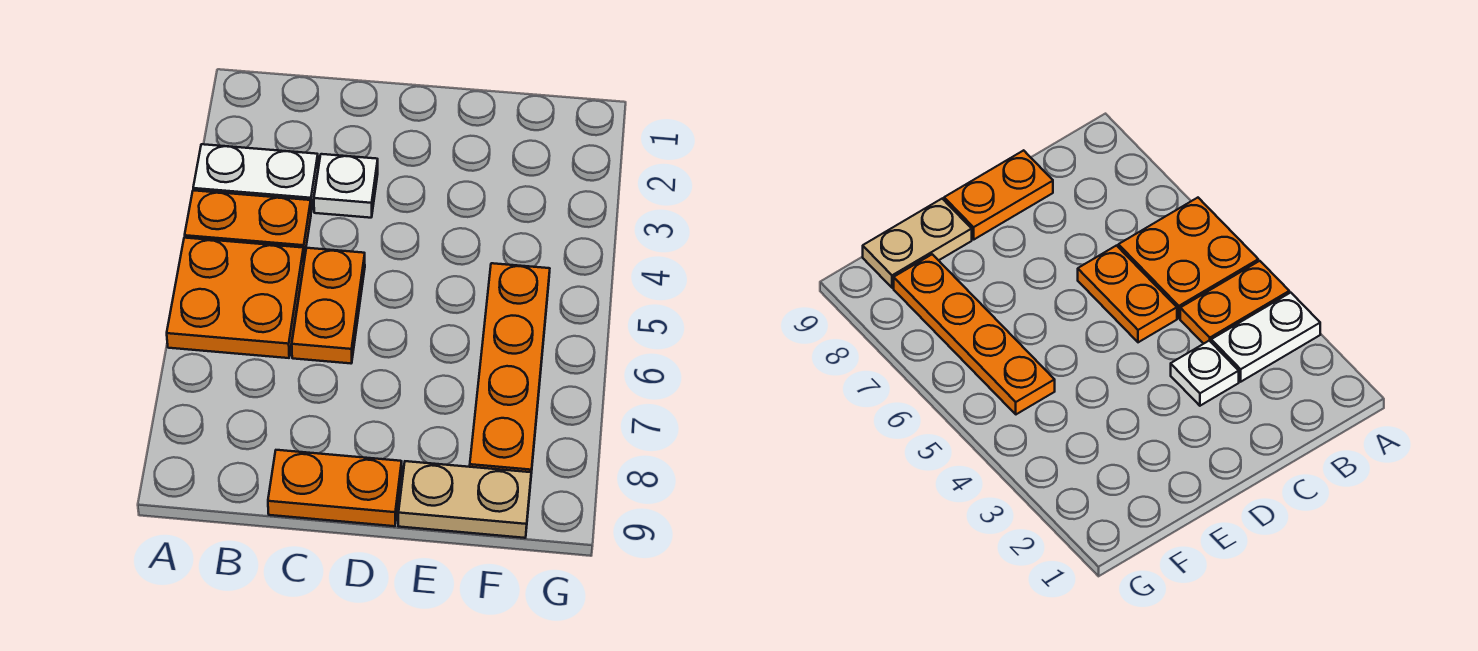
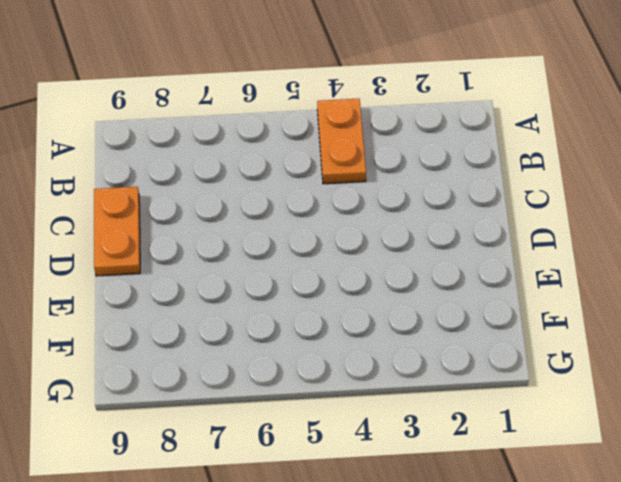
none -> white 1x2 plate [193,144,318,212]
none -> orange 2x2 plate [167,238,304,358]

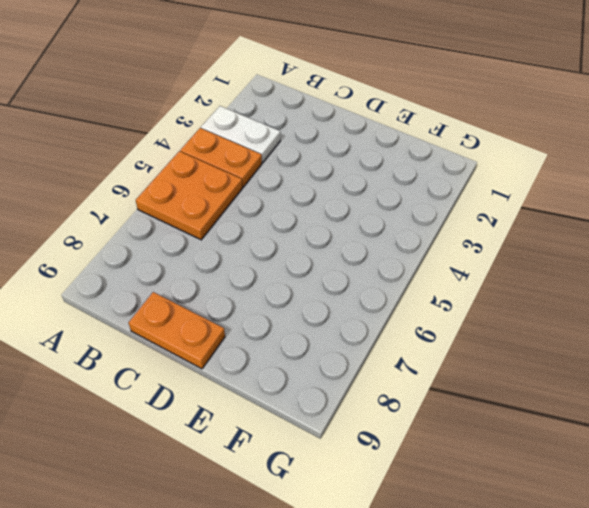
none -> white 1x1 plate [314,154,378,218]
none -> orange 1x2 plate [292,248,365,363]

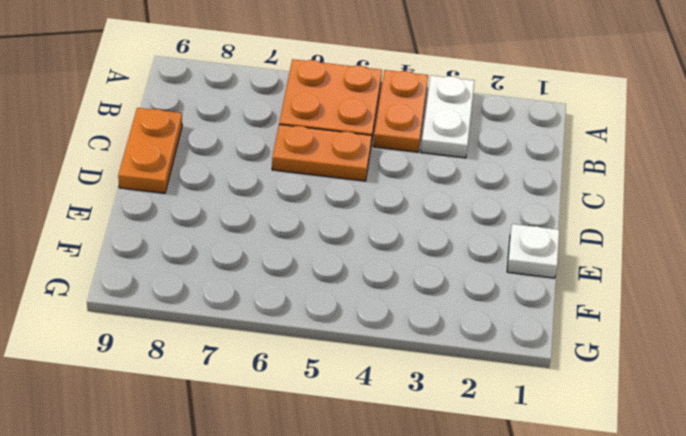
white 1x1 plate [507,224,559,278] -> white 1x1 plate moved to [314,154,378,218]
none -> tan 1x2 plate [398,461,531,538]
none -> orange 1x4 plate [470,263,550,473]

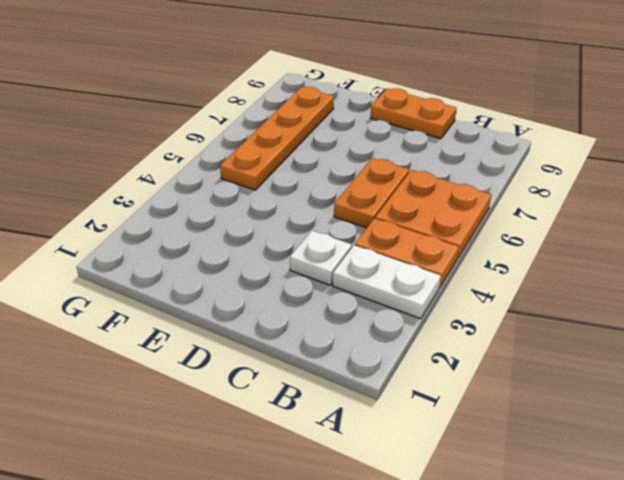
none -> tan 1x2 plate [398,461,531,538]

